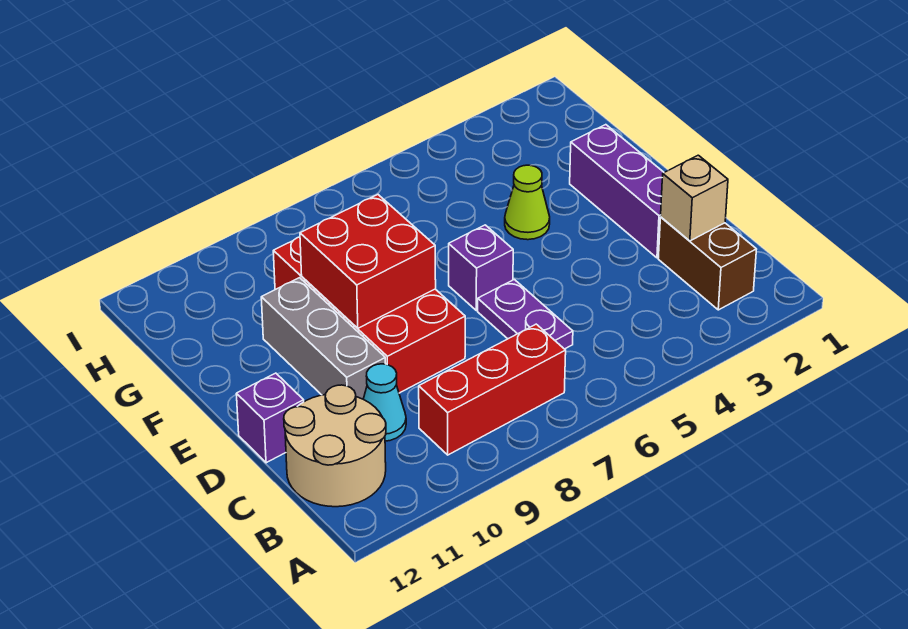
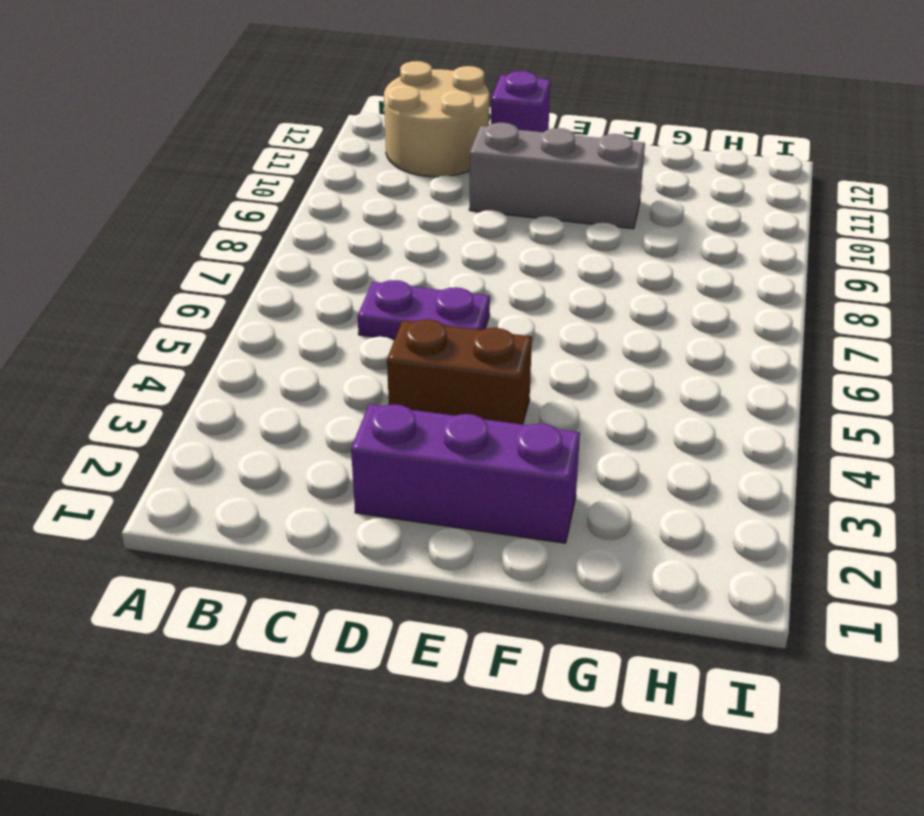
brown 1x2 brick [387,319,532,424] -> brown 1x2 brick moved to [658,217,757,310]
none -> red 1x3 brick [419,324,566,455]
none -> cyan 1x1 cone [363,364,406,441]
none -> red 2x4 brick [273,237,465,393]

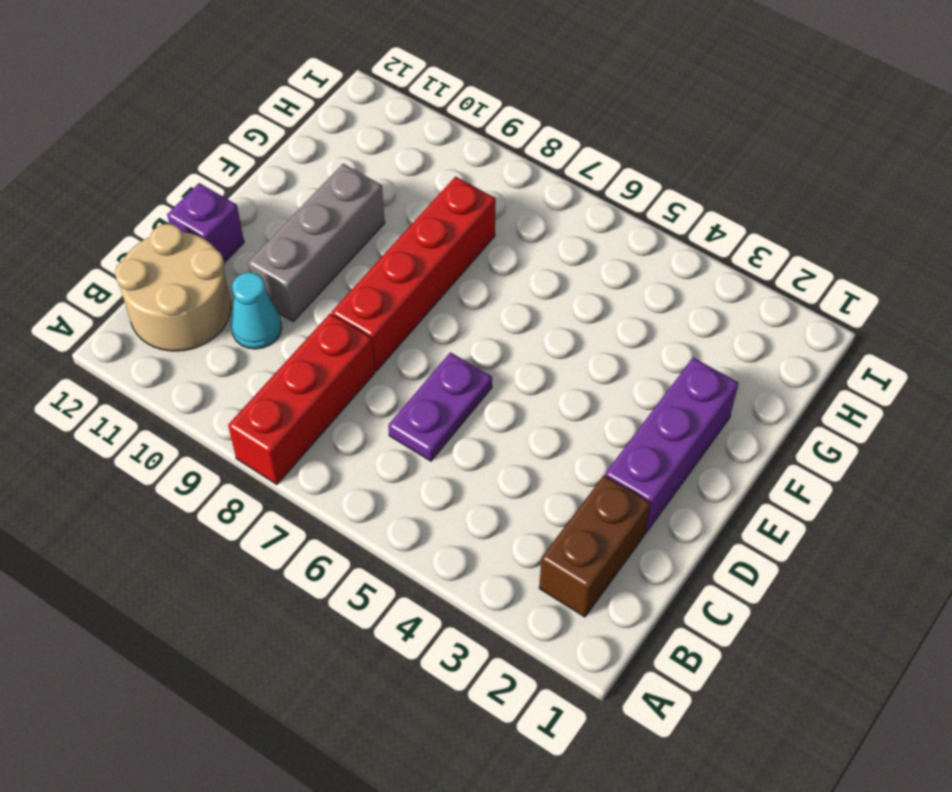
red 1x3 brick [228,313,375,484] -> red 1x3 brick turned to [419,324,566,455]
red 1x4 brick [332,177,496,371] -> red 2x4 brick [273,237,465,393]
none -> purple 1x1 brick [449,225,513,310]
none -> lime 1x1 cone [505,165,550,240]
none -> tan 1x1 brick [661,155,728,241]

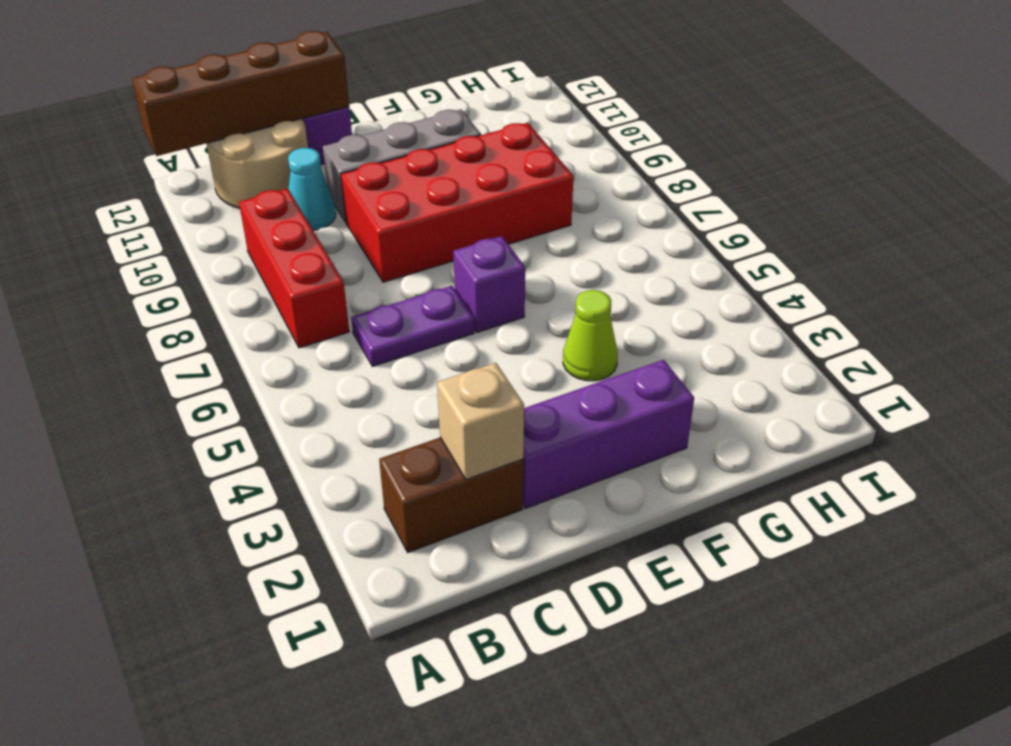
brown 1x4 brick [132,31,349,156] -> none
none -> red 2x2 brick [300,195,436,328]

